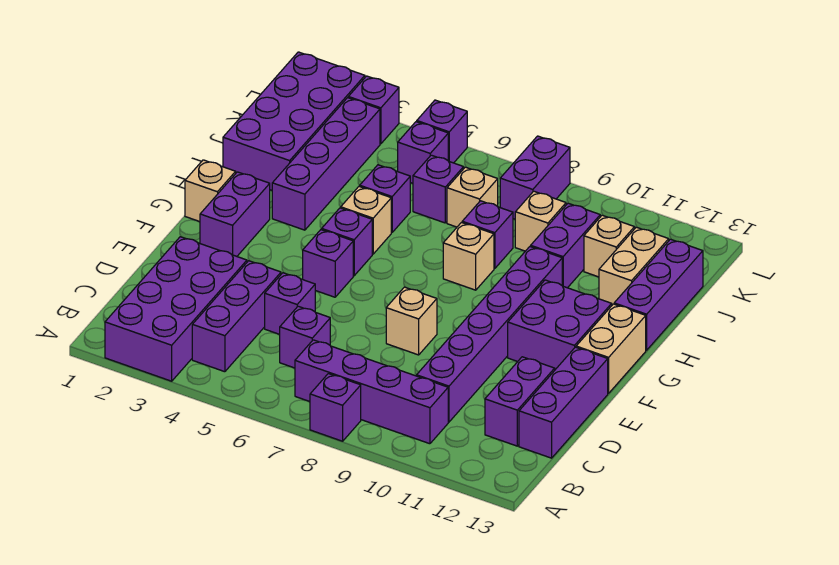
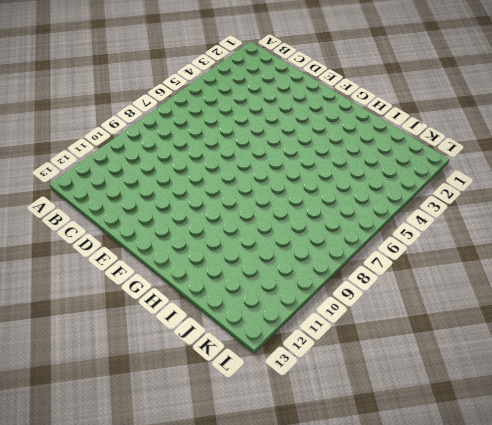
none -> purple 2x4 brick [105,237,247,381]
none -> purple 1x1 brick [310,374,361,441]
none -> purple 1x3 brick [192,261,281,372]
none -> purple 1x4 brick [295,340,448,444]

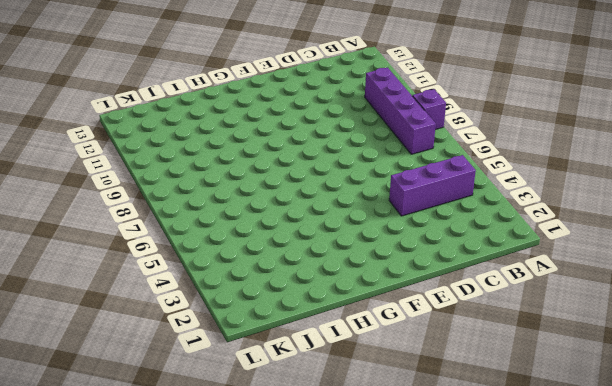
none -> purple 2x4 brick [105,237,247,381]
none -> purple 1x1 brick [280,306,330,368]
none -> purple 1x6 brick [417,246,562,422]
none -> purple 1x2 brick [485,357,555,446]

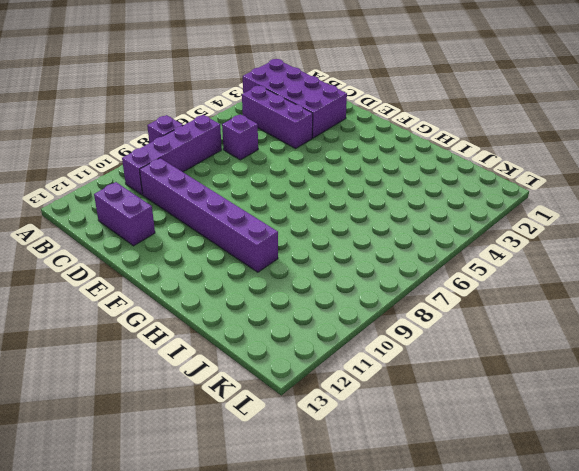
none -> purple 1x3 brick [519,347,608,458]
none -> purple 1x1 brick [265,273,315,334]
none -> tan 1x1 brick [386,287,437,355]
none -> purple 1x2 brick [200,172,270,256]

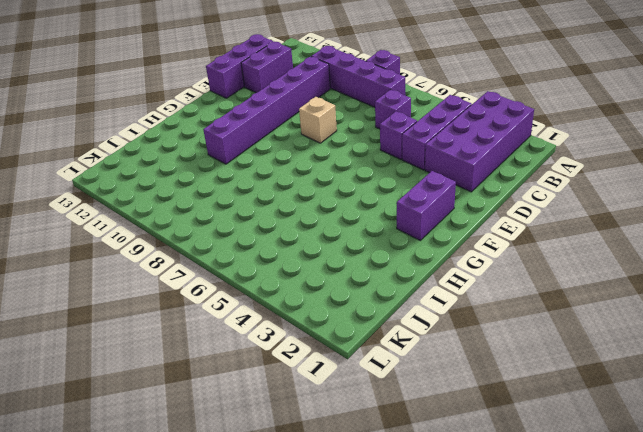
none -> purple 1x1 brick [303,230,353,297]
none -> purple 2x2 brick [508,280,612,370]
none -> tan 1x2 brick [576,304,646,393]
none -> tan 1x1 brick [185,160,236,222]

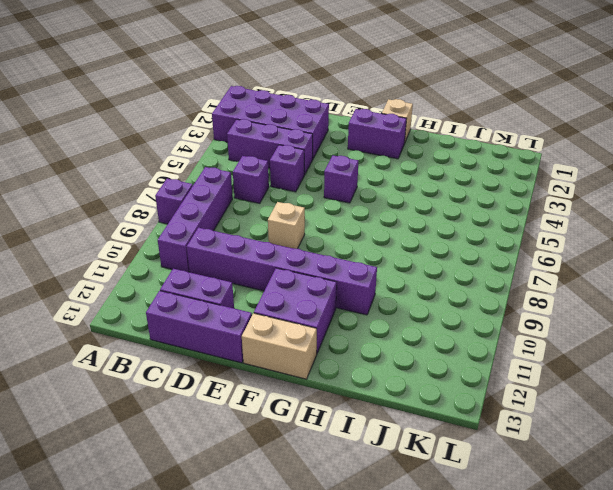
none -> purple 1x1 brick [322,208,372,276]
none -> purple 1x4 brick [272,98,380,230]
none -> tan 1x1 brick [341,186,391,254]
none -> tan 1x1 brick [443,222,494,290]

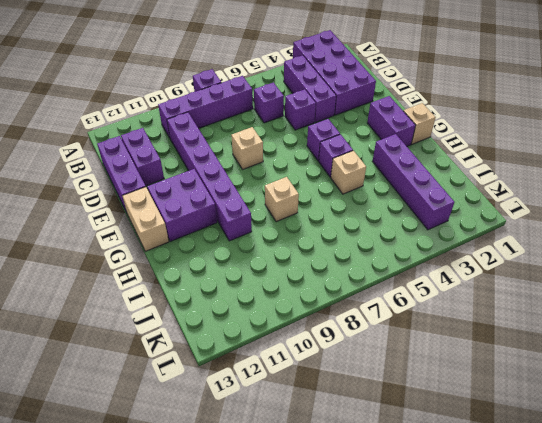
none -> purple 1x3 brick [614,239,703,350]
none -> purple 2x4 brick [223,52,365,190]
none -> purple 1x1 brick [360,165,410,232]
none -> purple 1x1 brick [462,201,513,269]

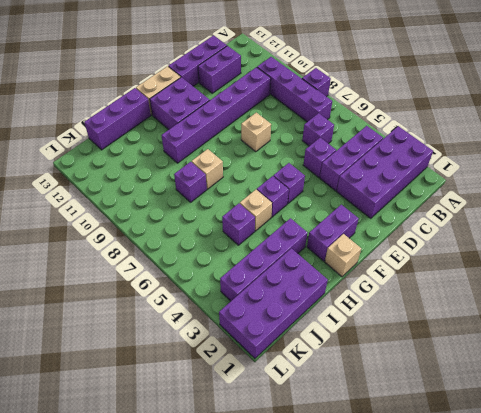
none -> purple 1x2 brick [531,203,600,288]
none -> tan 1x2 brick [599,227,669,305]
none -> purple 1x1 brick [413,155,464,223]
none -> tan 1x1 brick [447,167,498,227]

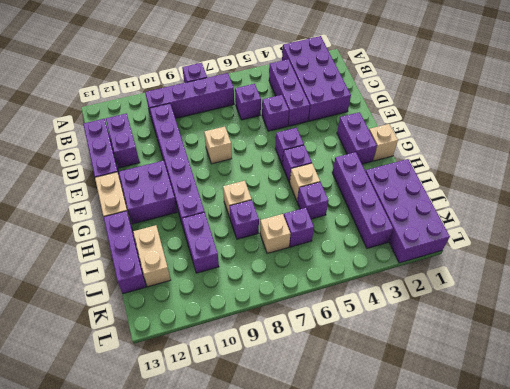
none -> tan 1x1 brick [515,191,566,251]
none -> tan 1x1 brick [584,215,635,277]
none -> purple 1x1 brick [398,122,448,183]
none -> purple 1x2 brick [500,136,570,219]

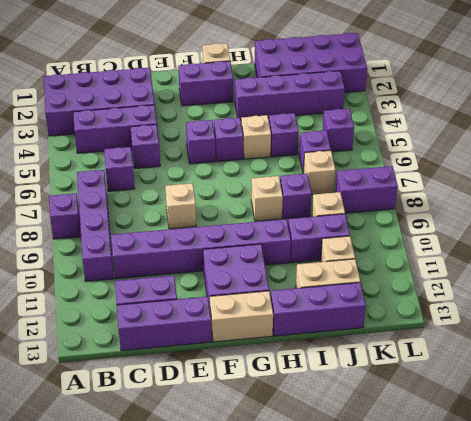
none -> purple 1x1 brick [348,76,399,144]
none -> purple 1x1 brick [417,100,467,163]

